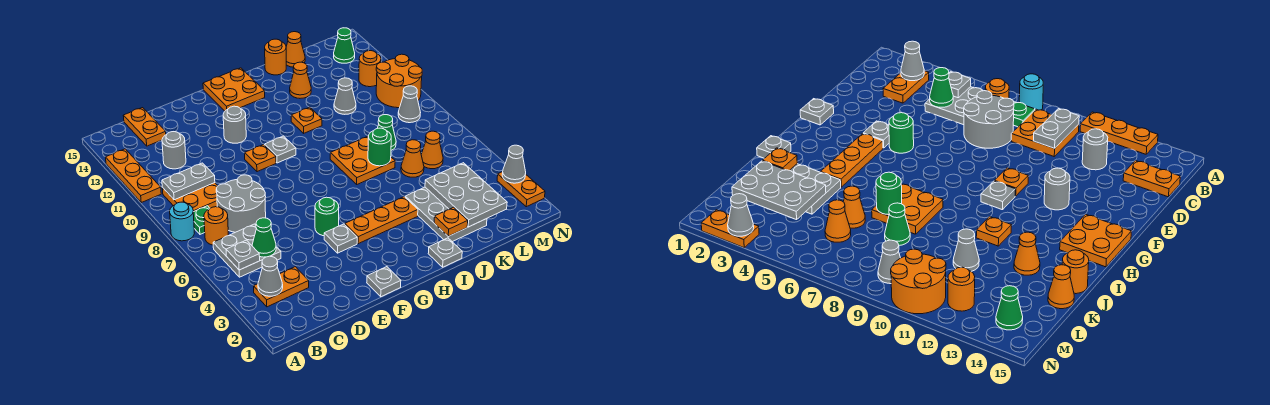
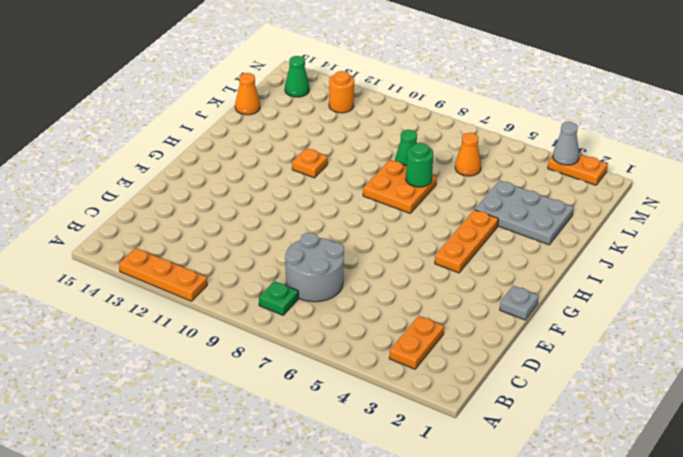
none -> cyan 1x1 round brick [170,202,194,241]
none -> grey 2x2 plate [213,224,281,277]
none -> orange 1x1 round brick [204,207,229,245]
none -> orange 2x2 plate [162,183,218,212]

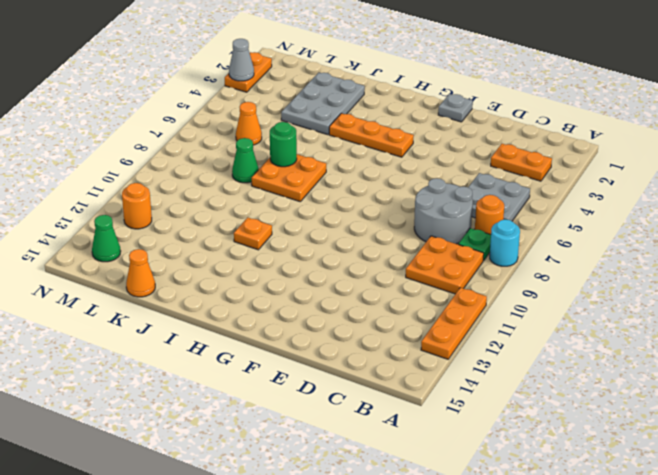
none -> grey 1x1 round brick [162,132,186,169]
none -> orange 1x2 plate [123,108,166,146]
none -> grey 1x1 plate [324,224,357,253]
none -> green 1x1 round brick [315,197,339,236]

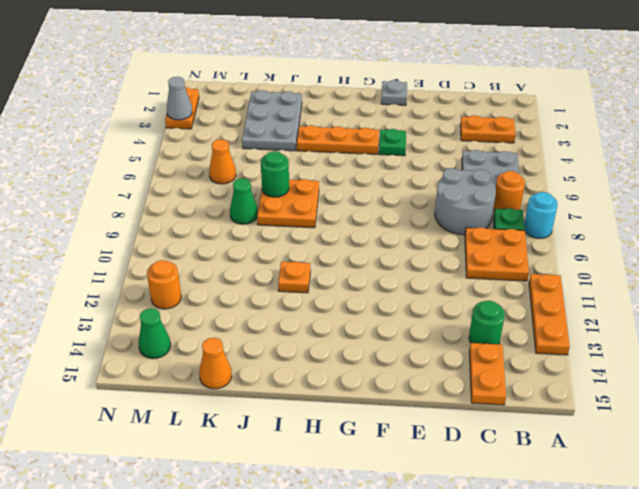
green 1x1 round brick [469,301,505,344] -> green 1x1 round brick moved to [315,197,339,236]
green 1x1 plate [379,129,406,156] -> grey 1x1 plate [324,224,357,253]
none -> grey 1x1 round brick [162,132,186,169]
none -> orange 1x1 plate [245,145,276,172]
none -> grey 1x1 round brick [223,106,246,143]
none -> grey 1x1 plate [265,136,296,163]

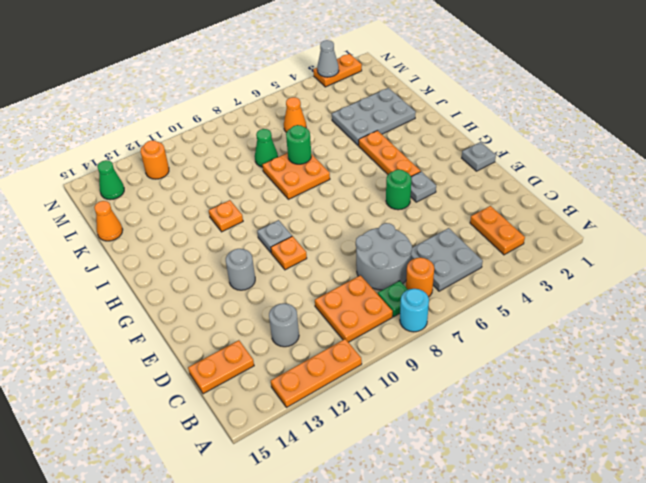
none -> orange 2x2 plate [203,68,265,111]
none -> grey 1x1 plate [428,238,462,267]
none -> orange 1x1 cone [290,62,311,98]
none -> orange 1x1 round brick [265,39,286,75]

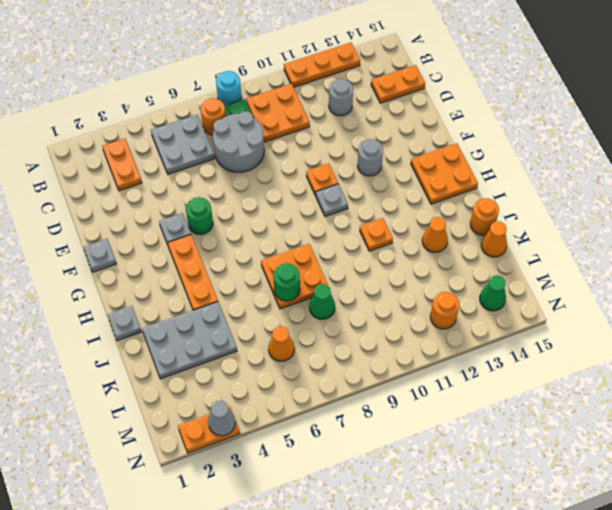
none -> orange 1x1 cone [401,140,424,177]
none -> grey 1x1 cone [334,78,356,114]
none -> grey 1x1 cone [398,86,420,123]
none -> orange 2x2 round brick [376,54,422,108]

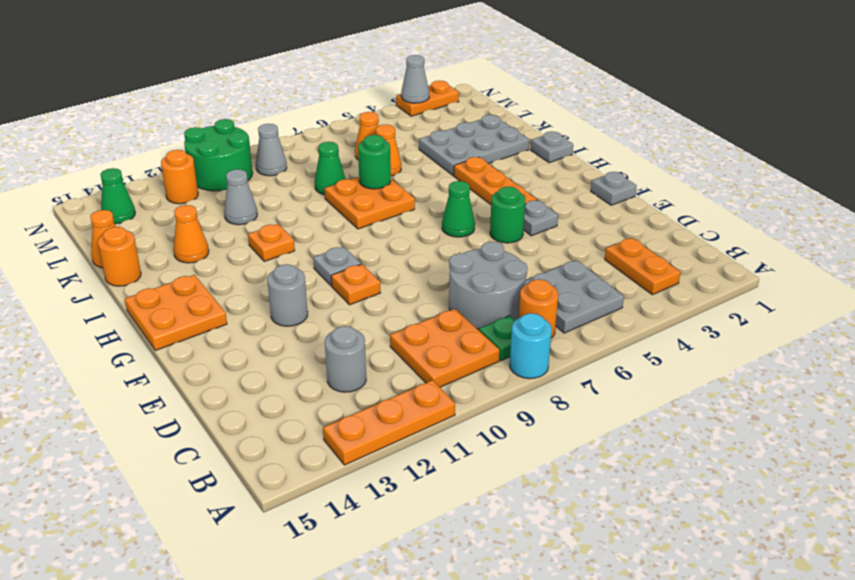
green 1x1 cone [442,181,475,237] -> green 1x1 cone moved to [252,218,276,257]
green 2x2 round brick [184,119,253,191] -> orange 2x2 round brick [376,54,422,108]
none -> orange 1x2 plate [123,108,166,146]
none -> grey 1x1 cone [258,256,283,296]
none -> grey 1x1 plate [226,240,260,270]
none -> grey 1x2 plate [162,163,215,200]

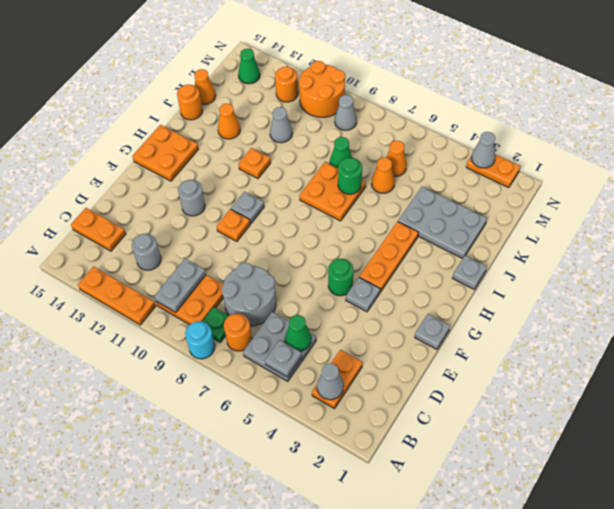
none -> orange 1x1 plate [434,207,468,236]
none -> grey 2x3 plate [425,163,507,227]

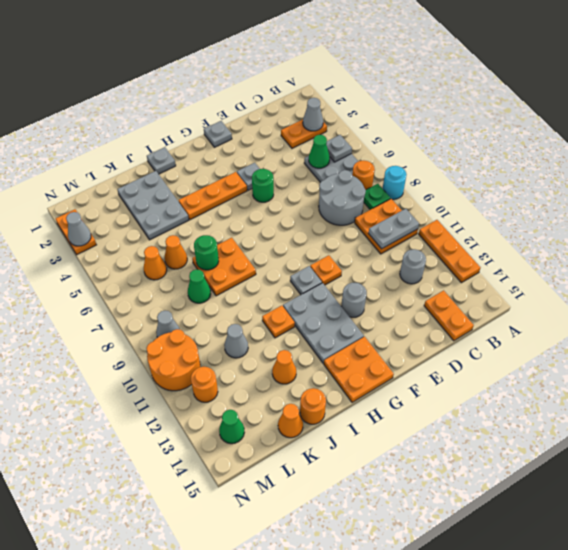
grey 2x3 plate [283,283,364,363] -> grey 2x3 plate moved to [425,163,507,227]
none -> orange 1x1 plate [434,207,468,236]

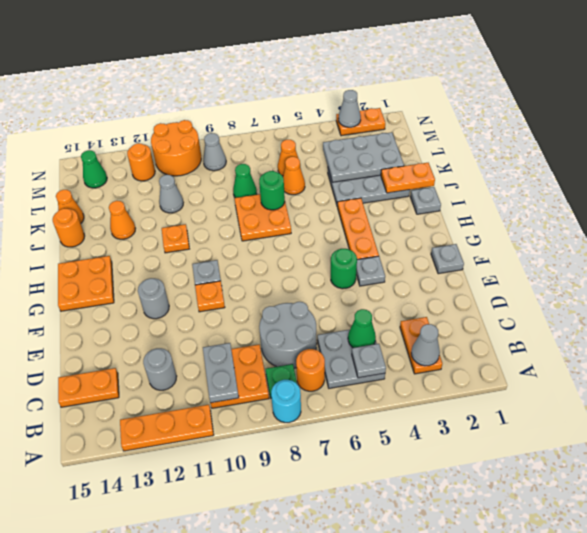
orange 1x2 plate [381,163,435,193] -> orange 1x1 plate [434,207,468,236]

